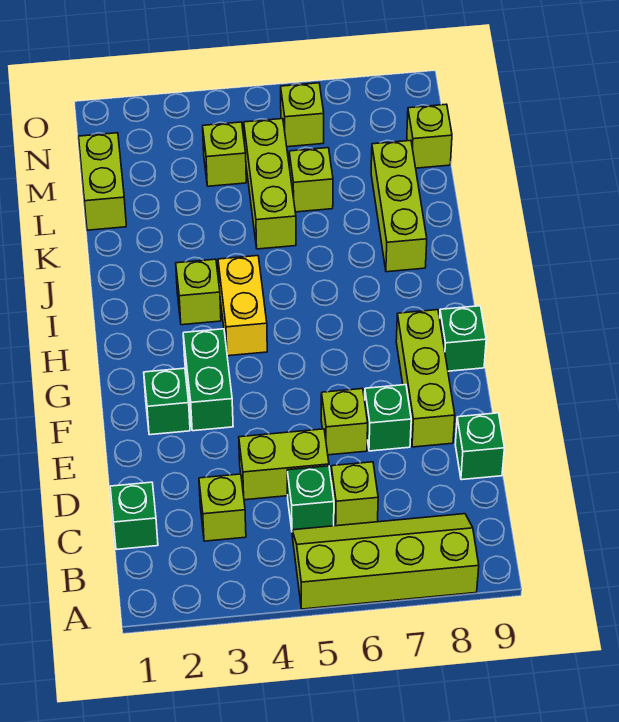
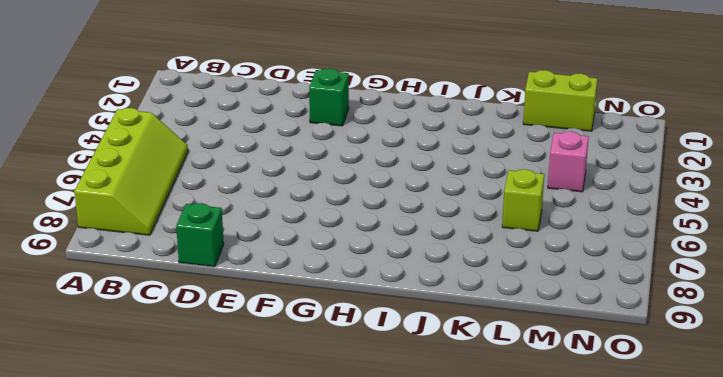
pink 1x1 brick [548,131,589,192] -> lime 1x1 brick [203,122,246,186]
none -> green 1x1 brick [110,482,158,550]
none -> lime 1x1 brick [199,474,246,541]
none -> green 1x1 brick [287,466,334,530]

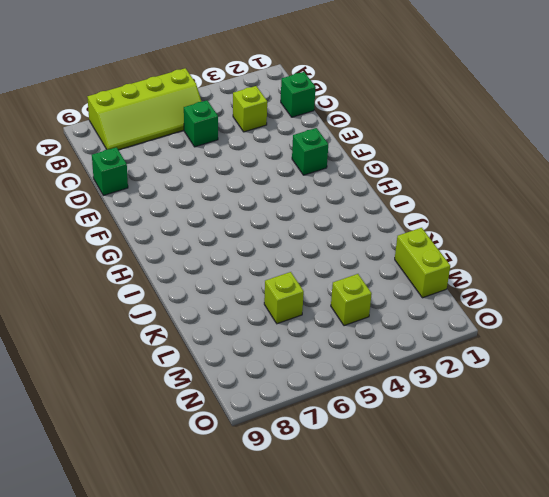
none -> lime 1x1 brick [331,462,378,526]
none -> lime 1x2 brick [239,429,329,500]
none -> lime 1x1 brick [321,389,368,455]

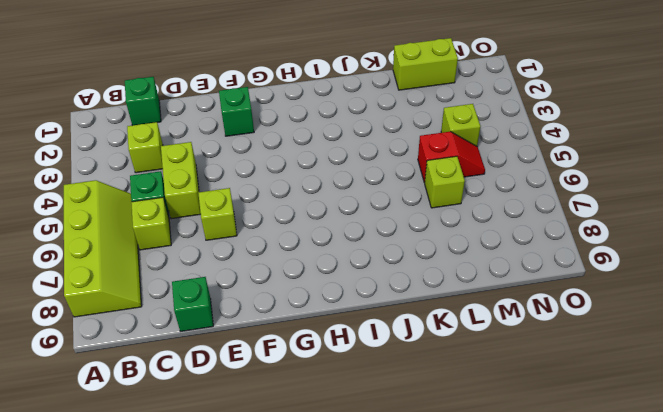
red 1x2 slope [418,132,485,182] -> lime 1x3 brick [244,119,296,249]
none -> green 1x1 brick [365,385,411,451]
none -> lime 1x3 brick [396,310,455,447]
none -> green 1x2 brick [183,329,233,431]

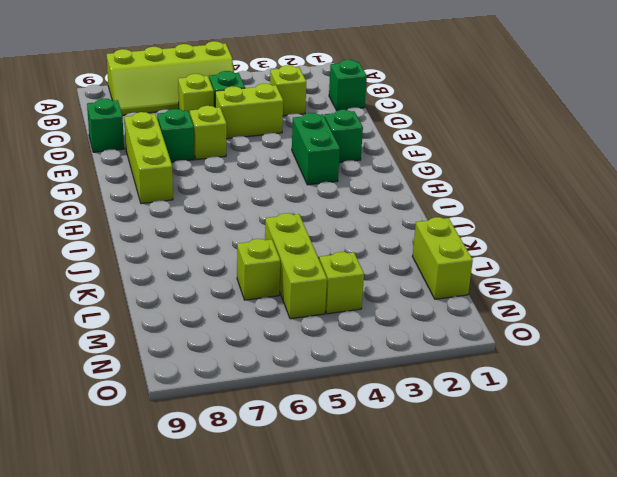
none -> green 1x1 brick [440,306,486,371]
none -> yellow 1x2 brick [218,256,267,356]
none -> lime 1x1 brick [176,259,221,325]

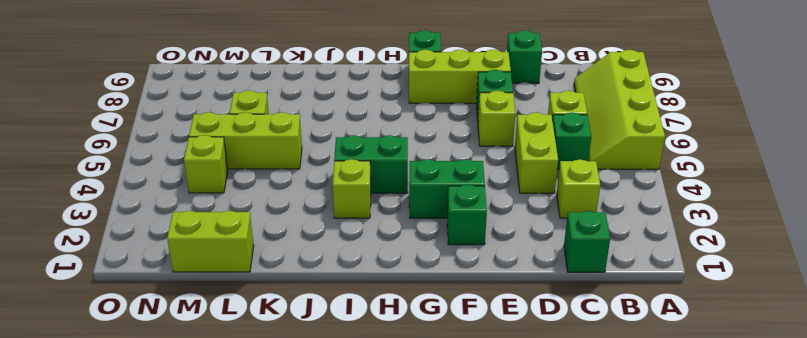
green 1x2 brick [334,135,408,193] -> yellow 1x2 brick [218,256,267,356]
none -> lime 1x3 brick [371,140,427,272]
none -> lime 1x1 brick [407,104,452,168]
none -> lime 1x1 brick [281,83,324,147]

